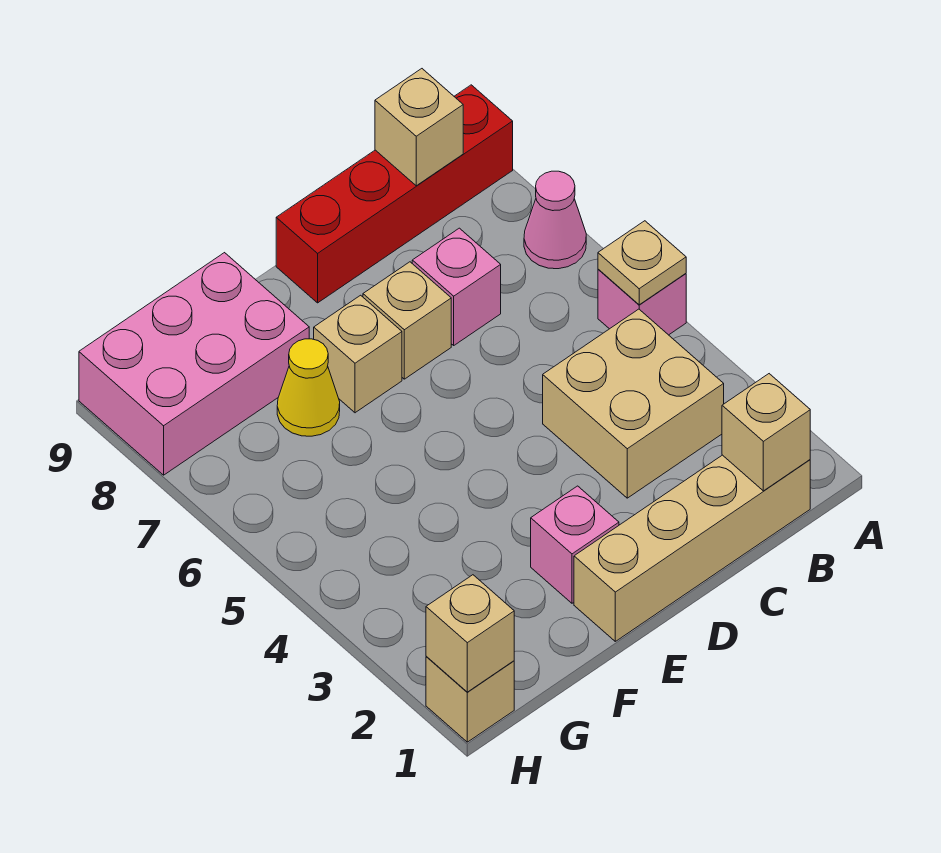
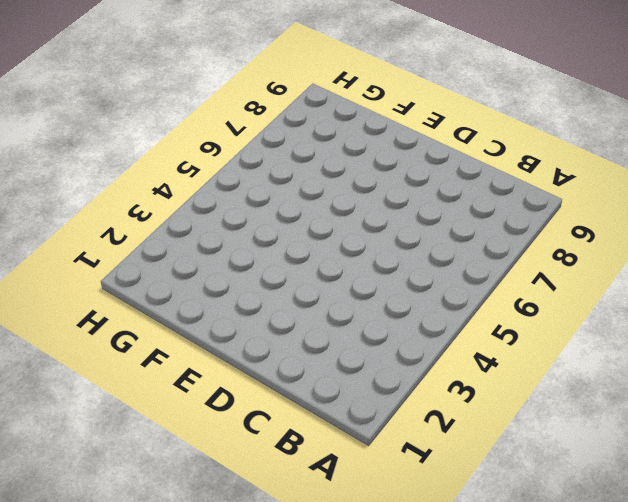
none -> pink 1x1 brick [598,269,686,335]
none -> pink 1x1 cone [524,171,586,269]
none -> red 1x4 brick [276,85,513,303]

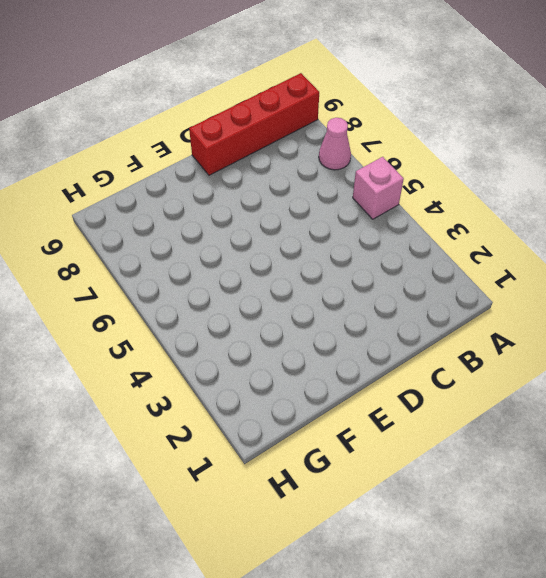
none -> tan 1x4 brick [574,455,810,641]
none -> tan 2x2 brick [543,309,724,498]
none -> pink 1x1 brick [412,228,501,345]

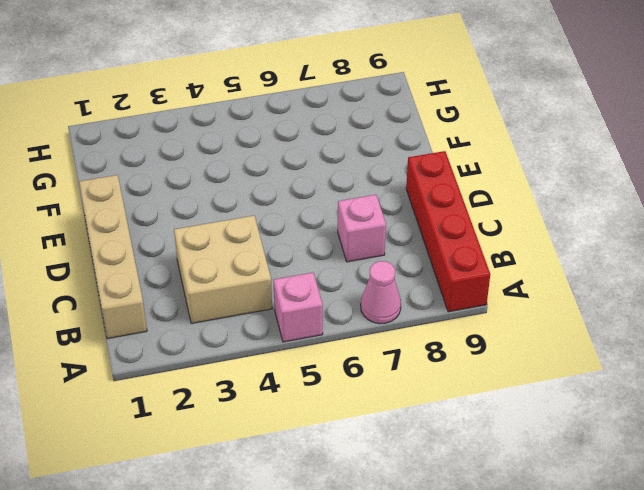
none -> tan 1x1 brick [363,262,451,379]
none -> pink 1x1 brick [531,486,619,603]
none -> tan 1x1 brick [314,295,402,413]

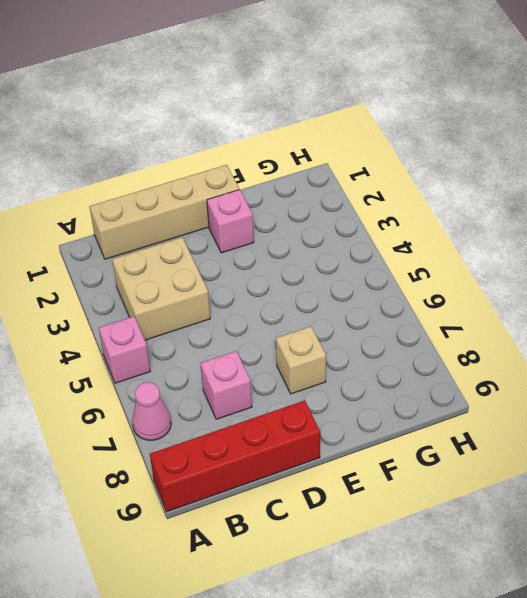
none -> tan 1x1 brick [363,262,451,379]
none -> yellow 1x1 cone [277,339,340,436]
none -> pink 2x3 brick [79,253,309,475]

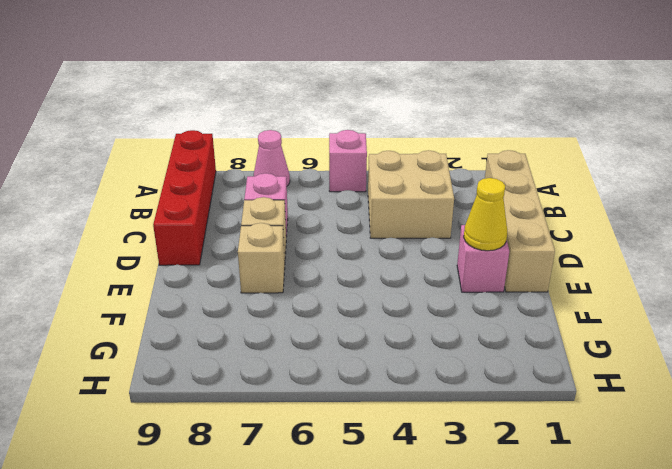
yellow 1x1 cone [464,178,507,251] -> yellow 1x1 cone moved to [277,339,340,436]
none -> pink 2x3 brick [79,253,309,475]
none -> tan 1x1 brick [426,656,514,742]
none -> tan 1x1 plate [598,221,686,305]

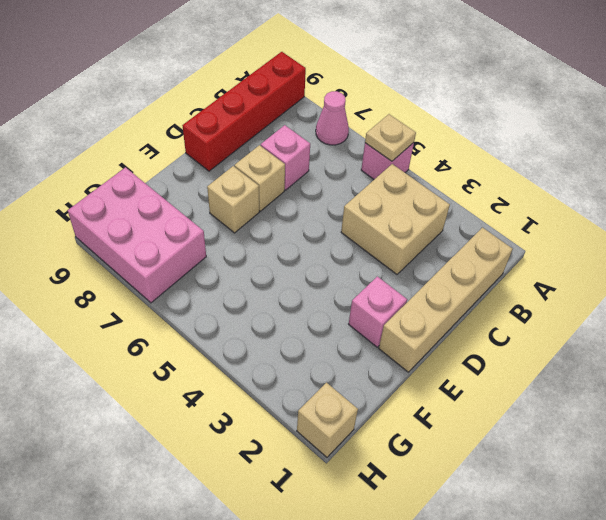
pink 2x3 brick [68,167,206,303] -> pink 2x3 brick turned to [79,253,309,475]
none -> yellow 1x1 cone [277,339,340,436]
none -> tan 1x1 brick [722,374,810,491]
none -> tan 1x1 brick [375,69,463,186]

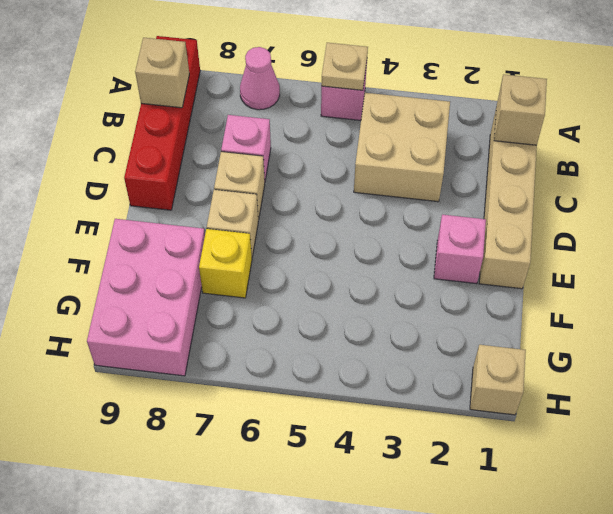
yellow 1x1 brick [199,229,252,298] -> yellow 1x1 cone [277,339,340,436]
none -> tan 1x1 brick [426,575,514,692]

